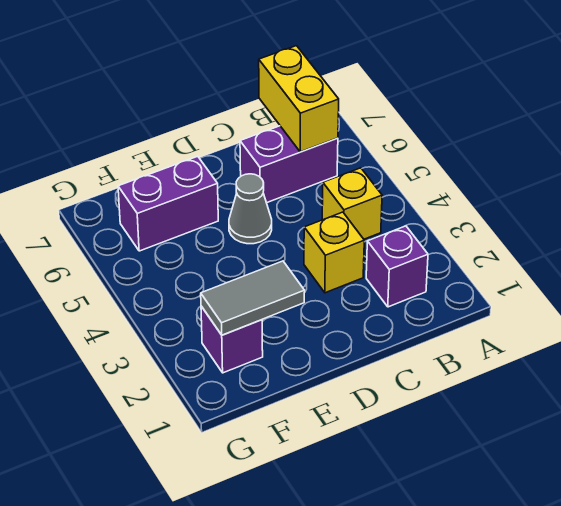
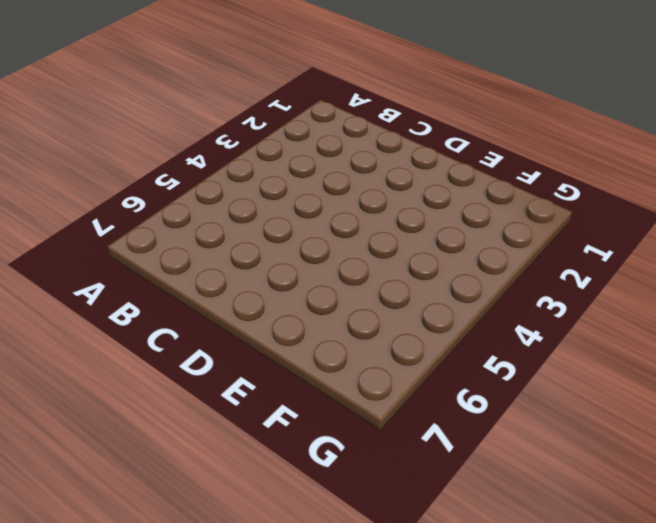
none -> purple 1x1 brick [366,226,428,307]
none -> yellow 1x1 brick [322,168,382,239]

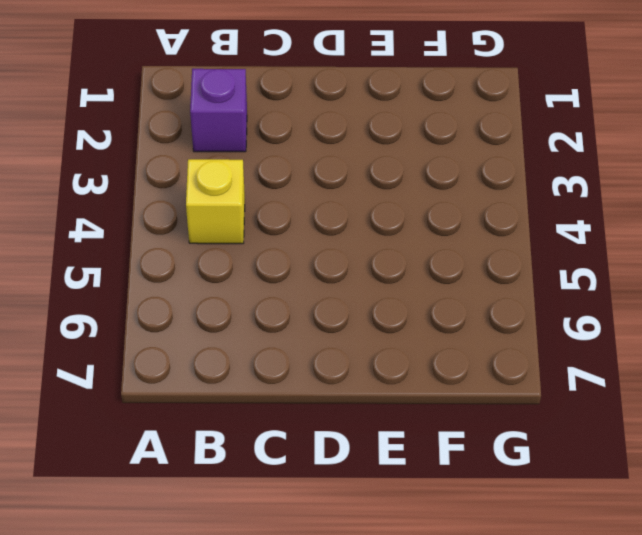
none -> purple 1x2 brick [240,126,338,203]
none -> yellow 1x1 brick [304,212,364,293]

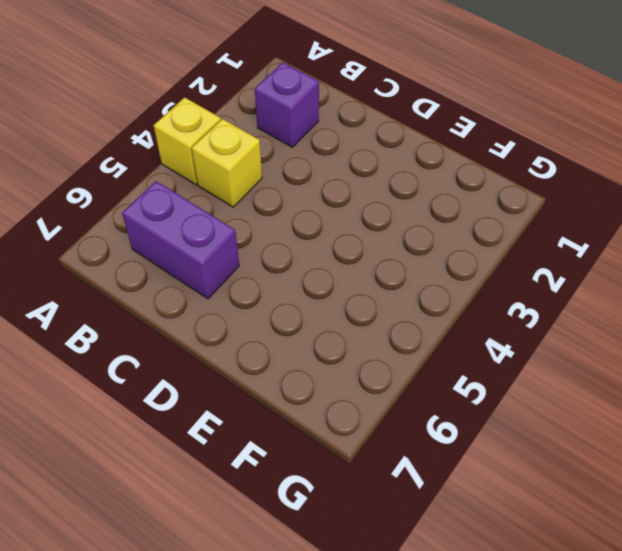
yellow 1x1 brick [154,97,221,184] -> yellow 1x1 brick moved to [304,212,364,293]
none -> grey 1x1 cone [229,174,272,244]
none -> purple 1x2 brick [118,156,218,251]

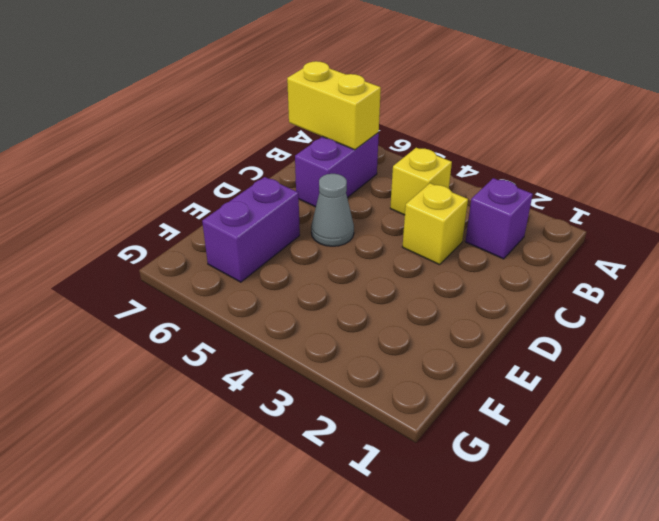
none -> purple 1x1 brick [201,306,263,373]
none -> grey 1x2 tile [201,261,305,335]

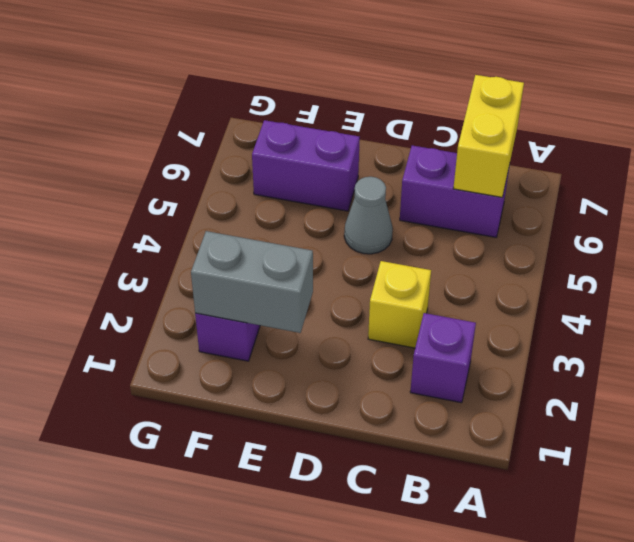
grey 1x2 brick [191,231,313,333] -> grey 1x2 tile [201,261,305,335]
none -> yellow 1x1 brick [322,168,382,239]

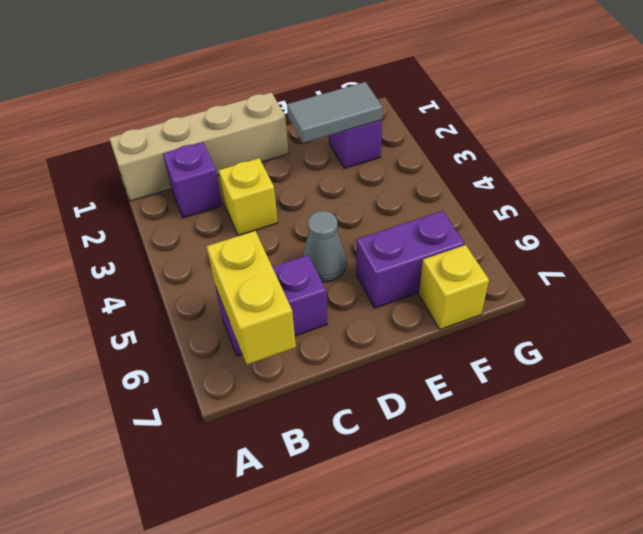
tan 1x4 brick [109,92,289,201] -> none
yellow 1x1 brick [419,245,489,329] -> yellow 1x1 brick moved to [322,168,382,239]

